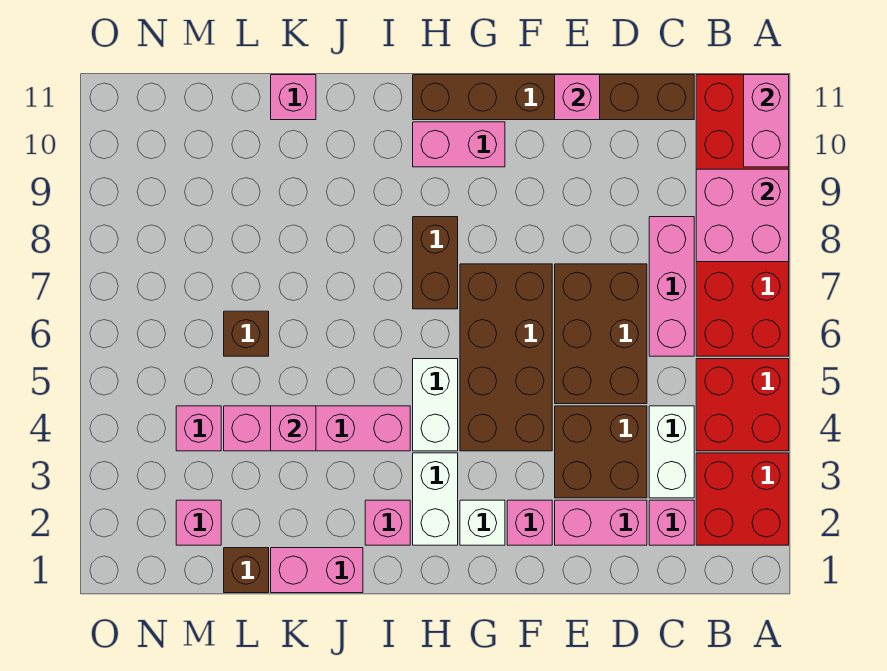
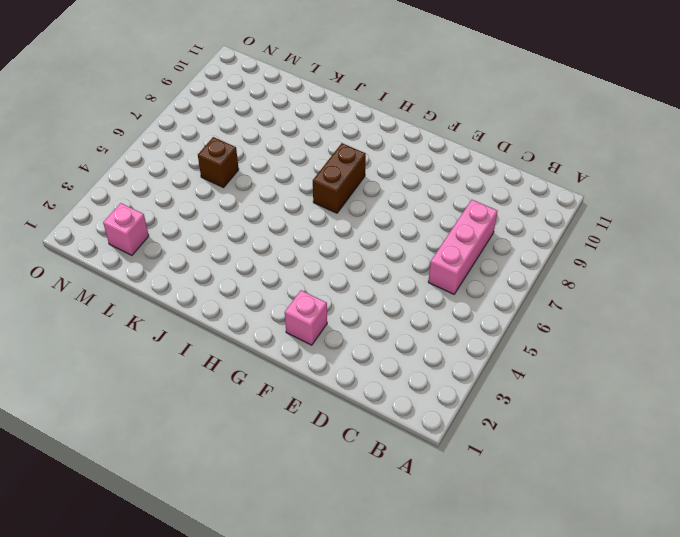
none -> red 2x2 brick [696,453,789,545]
none -> red 2x2 brick [696,359,789,451]
none -> red 2x6 brick [696,75,789,356]

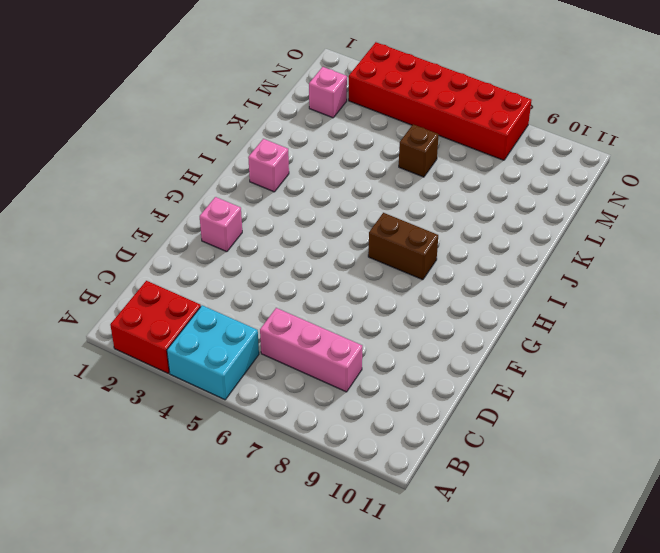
cyan 2x2 brick [167,305,259,400] -> red 2x2 brick [696,359,789,451]
red 2x6 brick [349,42,532,160] -> red 2x6 brick moved to [696,75,789,356]
none -> pink 1x1 brick [649,500,694,545]
none -> white 1x2 brick [649,406,694,498]
none -> brown 1x6 brick [413,75,694,120]

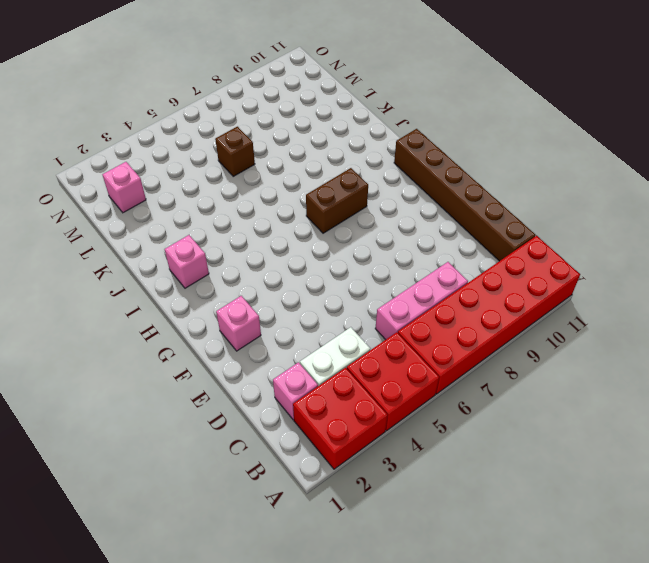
none -> pink 1x2 brick [555,500,647,545]
none -> brown 2x2 brick [555,406,647,498]
none -> brown 2x3 brick [555,264,647,404]

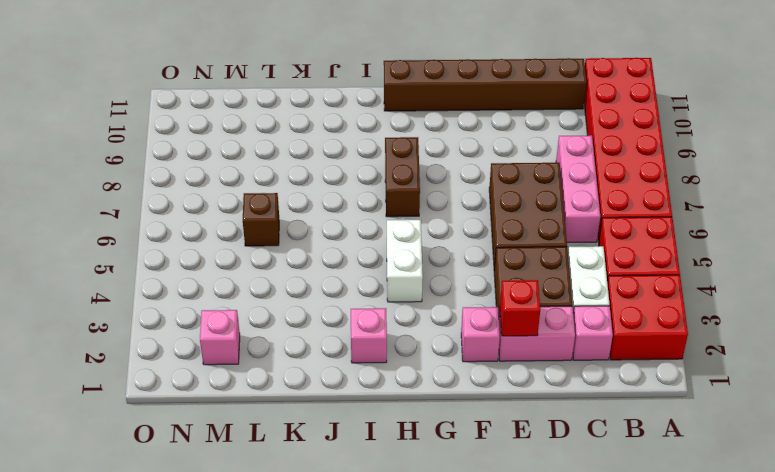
red 1x1 brick [500,280,540,336] -> none
none -> brown 2x4 brick [460,264,552,451]
none -> white 1x1 brick [460,500,505,545]
none -> pink 1x2 brick [413,122,505,167]

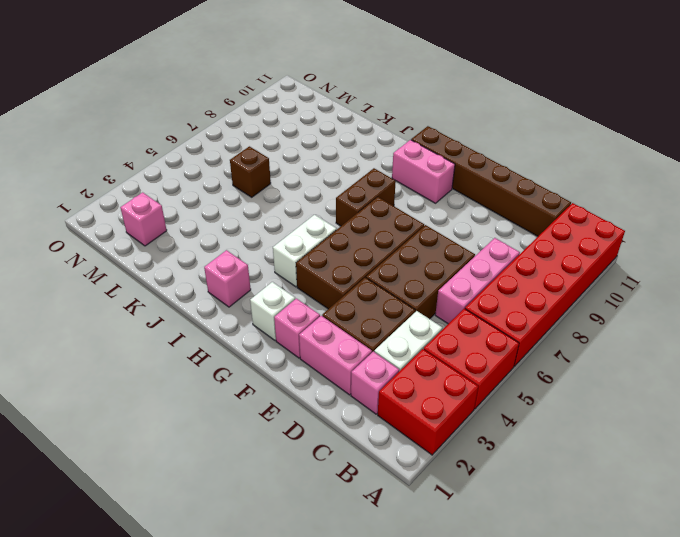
none -> white 1x2 brick [413,453,458,545]
none -> pink 1x4 brick [224,406,410,451]
none -> pink 1x2 brick [271,548,363,593]

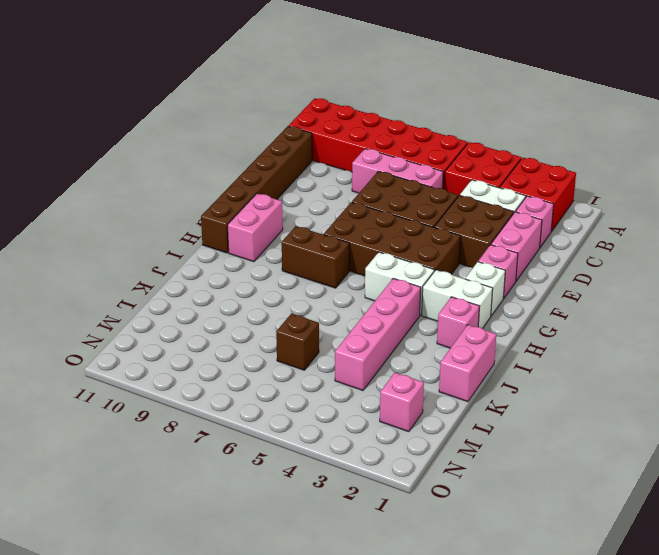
none -> pink 1x1 brick [271,75,316,120]
none -> brown 1x1 brick [224,548,269,593]
none -> pink 1x1 brick [176,406,221,451]

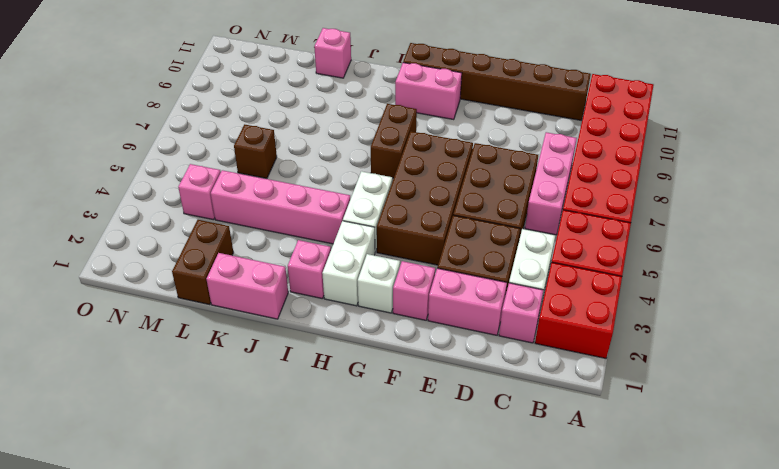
brown 1x2 brick [172,220,233,305] -> brown 1x1 brick [224,548,269,593]
none -> pink 1x1 brick [176,500,221,545]
none -> pink 2x2 brick [696,169,789,262]
none -> pink 1x2 brick [744,75,789,167]

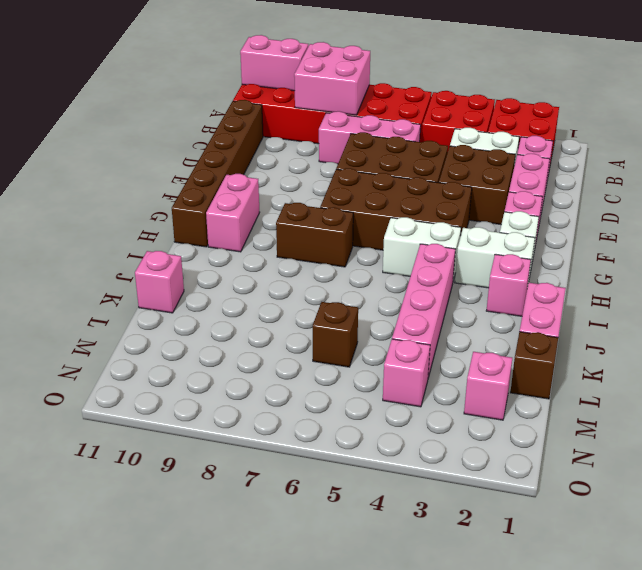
none -> pink 1x1 brick [555,75,600,120]
none -> pink 1x1 brick [271,406,316,451]

